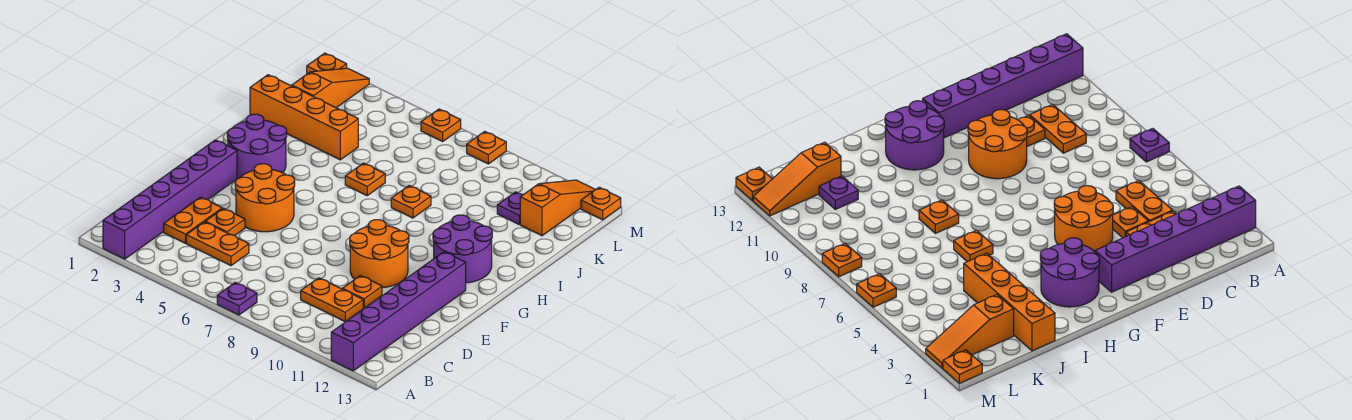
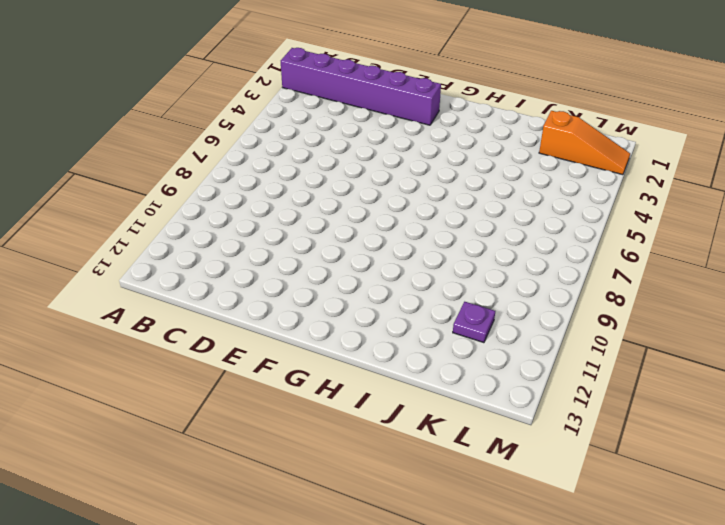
none -> purple 1x1 plate [217,283,257,315]
none -> purple 1x6 brick [331,252,466,371]
none -> orange 1x2 plate [164,197,222,243]

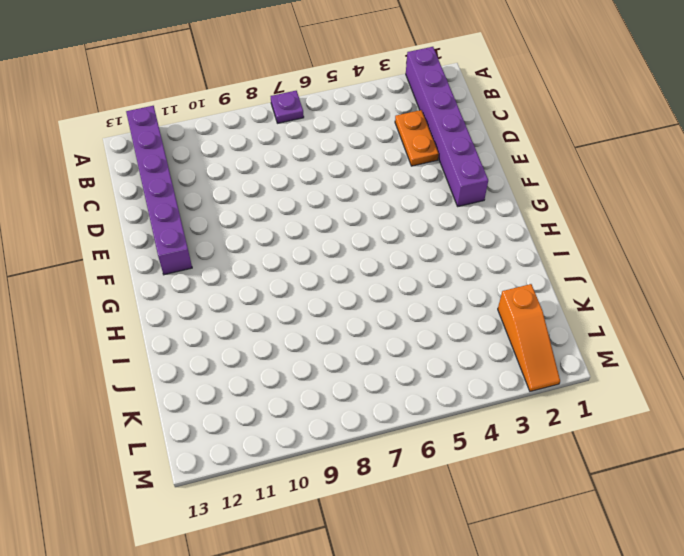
none -> orange 1x2 plate [186,222,249,266]
none -> orange 1x2 plate [301,278,363,322]
none -> orange 1x1 plate [205,208,245,236]

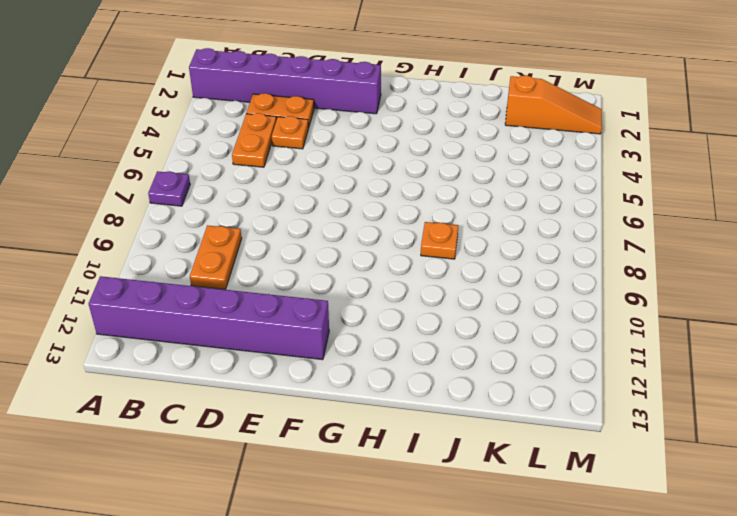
none -> orange 1x1 plate [342,276,382,308]
none -> orange 2x2 round brick [235,164,295,232]
none -> orange 2x2 round brick [350,220,409,288]

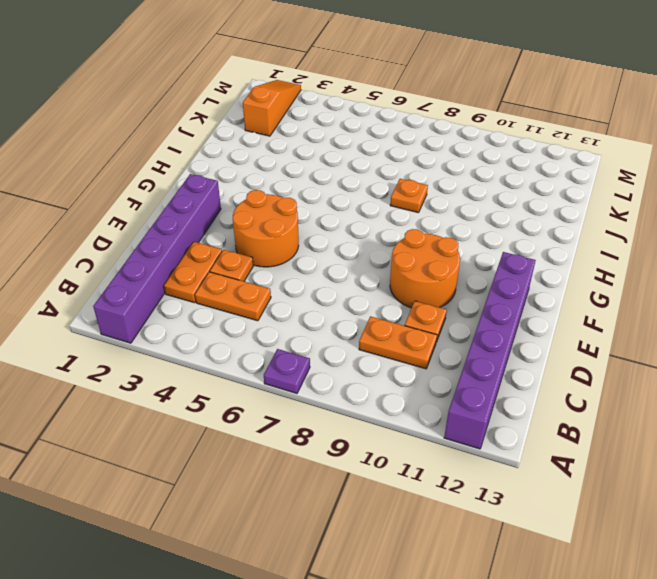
none -> purple 2x2 round brick [227,114,287,178]
none -> purple 2x2 round brick [433,215,492,283]
none -> orange 1x1 plate [345,163,385,196]

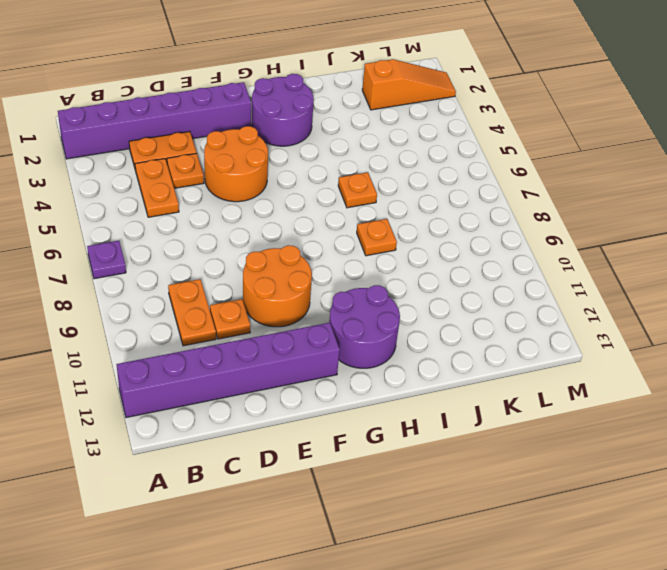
none -> orange 1x4 brick [250,75,358,160]
none -> purple 1x1 plate [497,192,523,224]
none -> orange 1x3 slope [520,180,595,236]

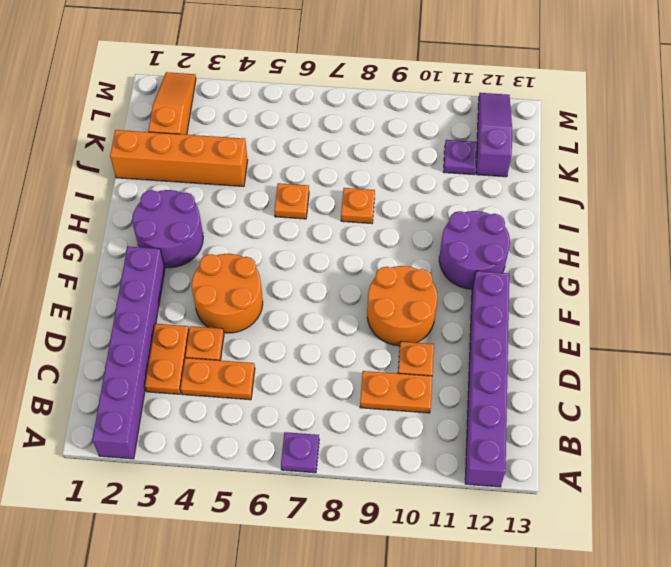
purple 1x3 slope [476,93,512,177] -> orange 1x3 slope [520,180,595,236]
none -> orange 1x1 plate [307,53,347,74]
none -> orange 1x1 plate [421,109,461,141]
none -> orange 1x1 plate [467,131,506,164]

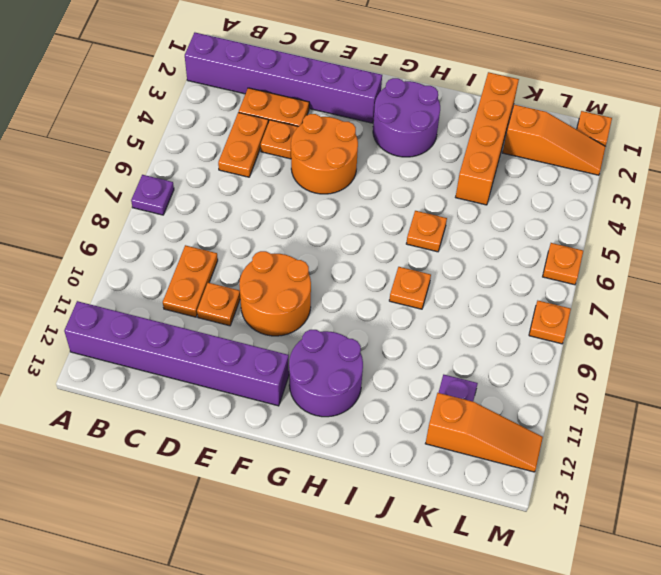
none -> orange 1x1 plate [581,187,621,220]

